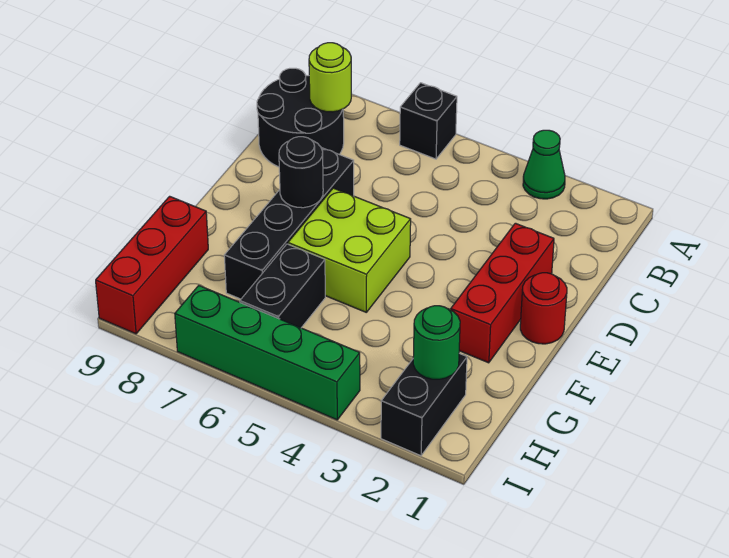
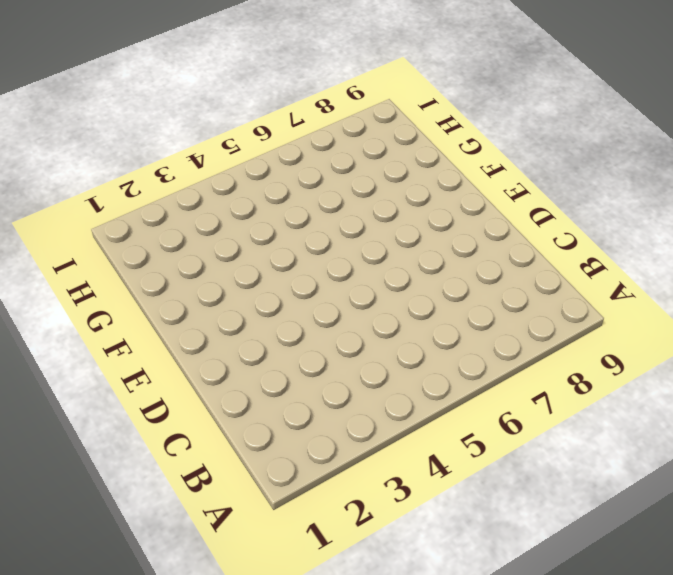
none -> green 1x1 cone [523,130,565,199]
none -> black 1x1 brick [400,83,457,159]
none -> black 2x2 round brick [257,68,344,167]

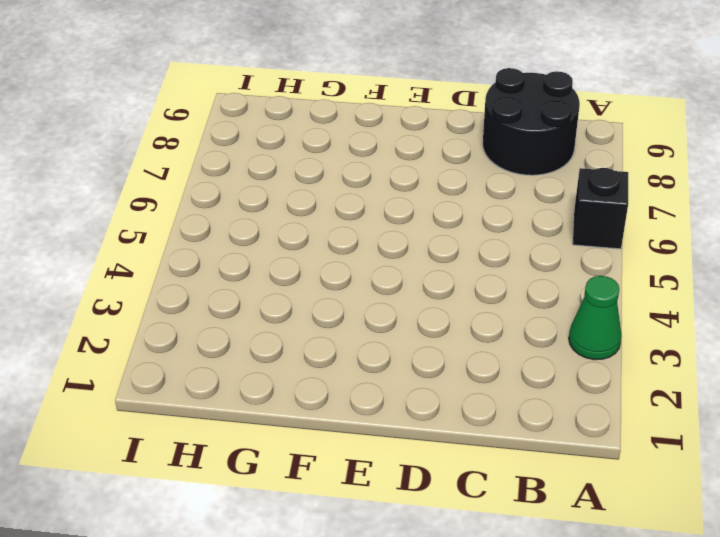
none -> red 1x3 brick [451,223,554,363]
none -> black 1x4 brick [224,148,354,299]
none -> red 1x1 round brick [520,273,567,344]

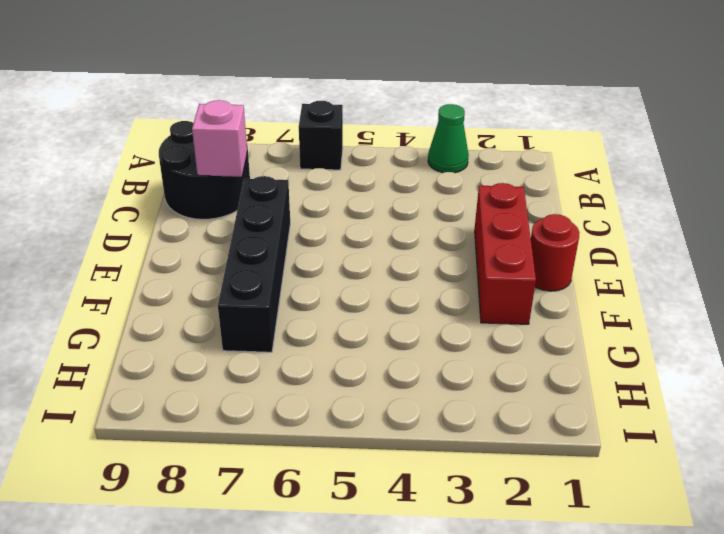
pink 1x1 brick [192,100,247,177] -> none
none -> lime 2x2 brick [288,188,411,312]
none -> black 1x2 brick [240,244,325,328]
none -> red 1x3 brick [96,196,208,334]

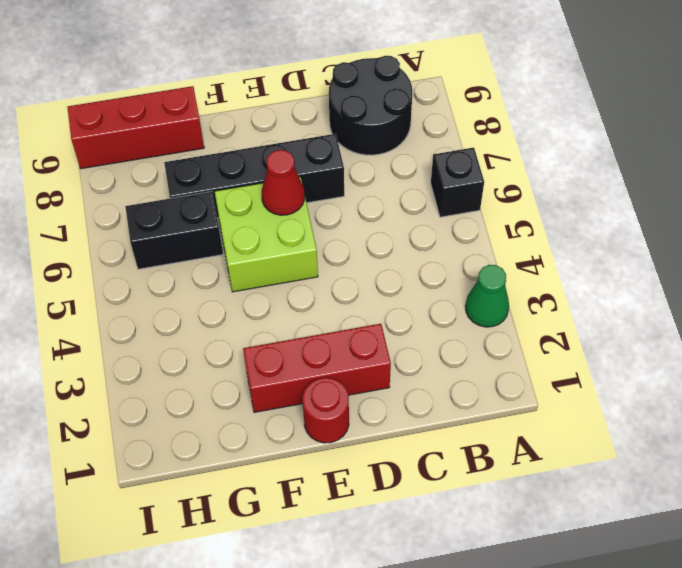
red 1x1 cone [262,150,305,215] -> none
none -> black 1x2 brick [381,353,467,456]
none -> green 1x4 brick [175,286,360,420]
none -> lime 1x1 round brick [309,43,351,112]

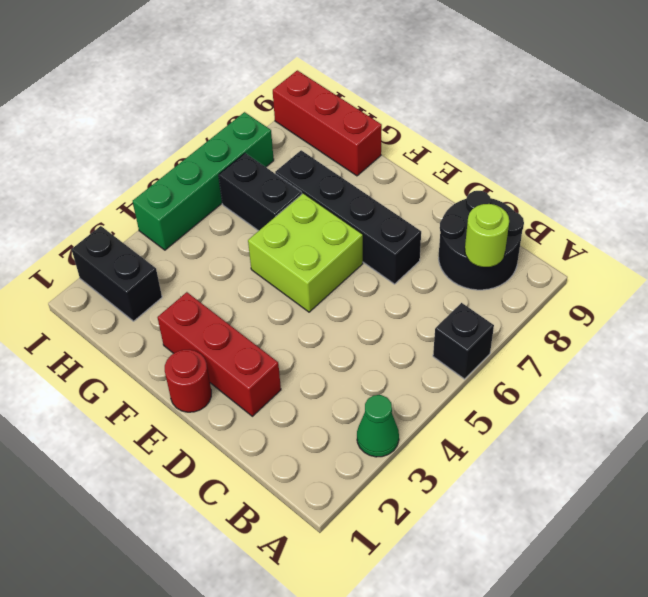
none -> black 1x1 round brick [279,137,323,208]
none -> green 1x1 round brick [413,306,460,379]

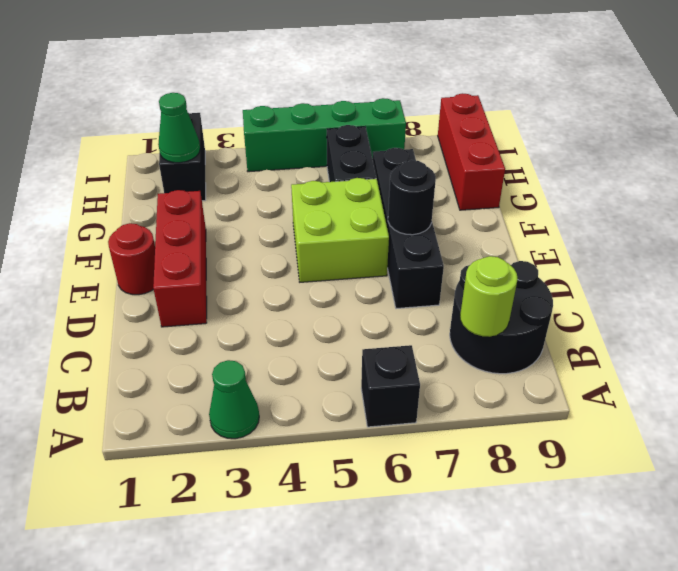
green 1x1 cone [158,93,200,163] -> green 1x1 round brick [413,306,460,379]

